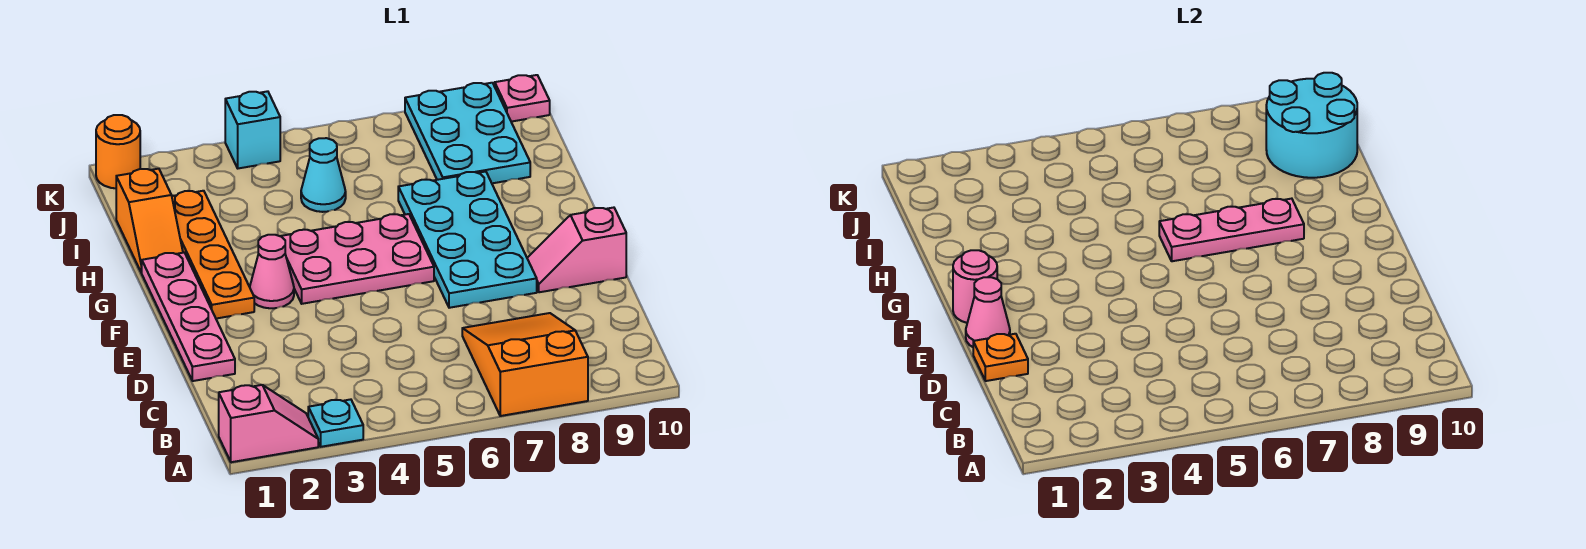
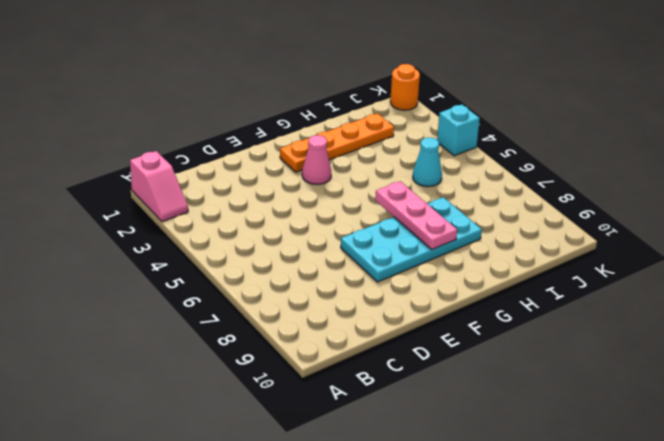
none -> cyan 1x1 plate [308,399,363,447]
none -> orange 2x3 slope [462,313,588,416]
none -> pink 1x4 plate [142,253,235,381]

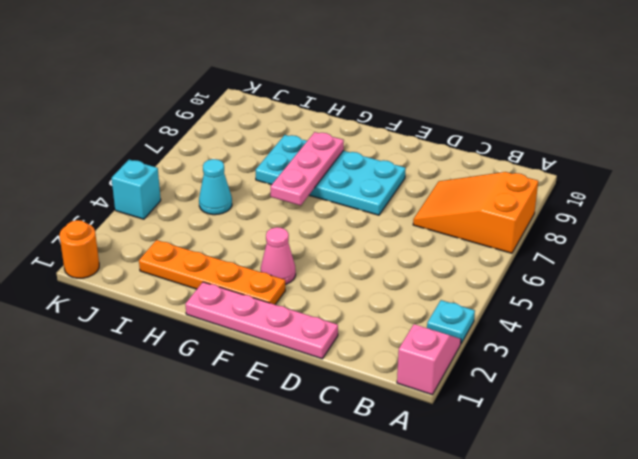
none -> pink 1x2 slope [527,208,626,292]
none -> pink 2x3 plate [281,214,434,304]
none -> orange 1x2 slope [116,169,183,273]

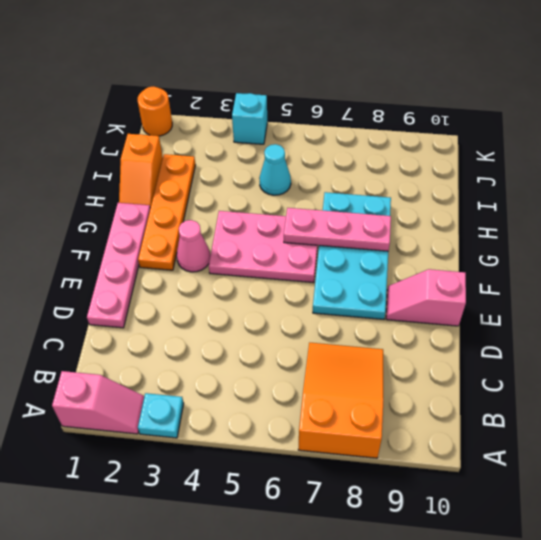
none -> cyan 2x3 plate [405,83,530,183]
none -> pink 1x1 plate [495,75,550,122]
none -> orange 1x1 plate [973,334,1028,381]

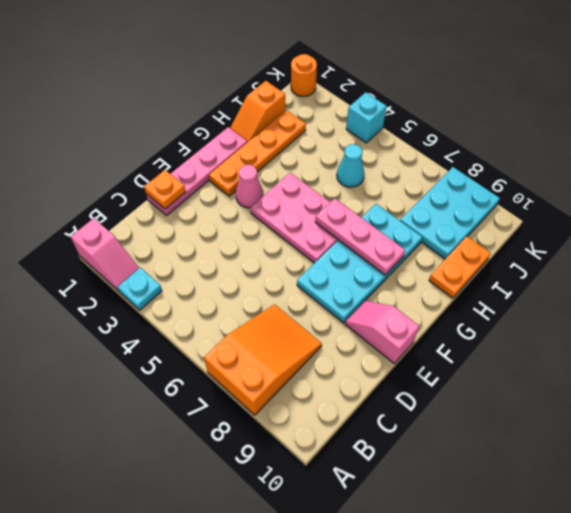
orange 1x2 plate [429,236,491,298] -> none
none -> pink 1x1 plate [495,75,550,122]
none -> pink 1x1 cone [966,277,1010,347]
none -> pink 1x1 round brick [953,250,997,323]

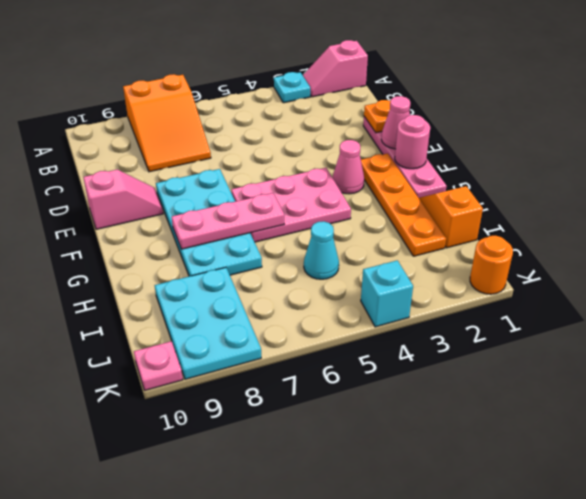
none -> cyan 2x2 round brick [1266,73,1357,178]

